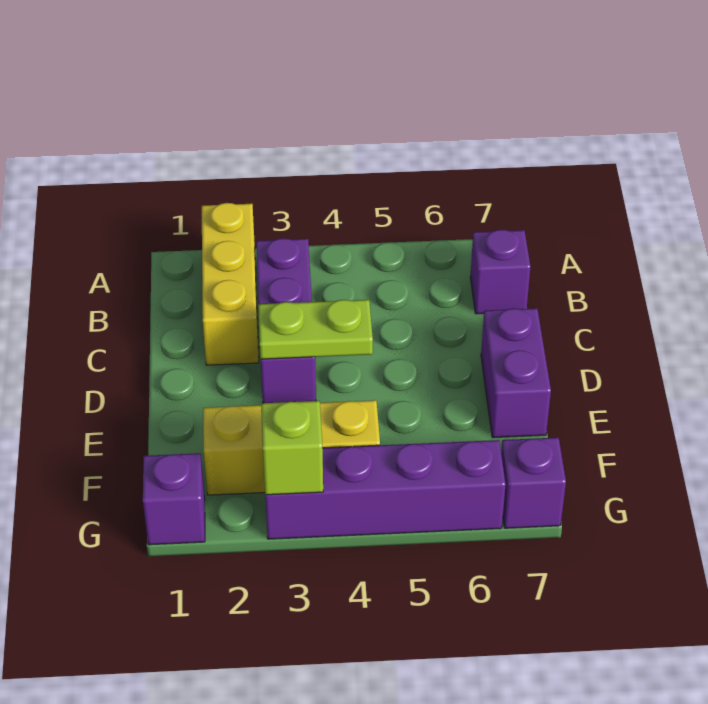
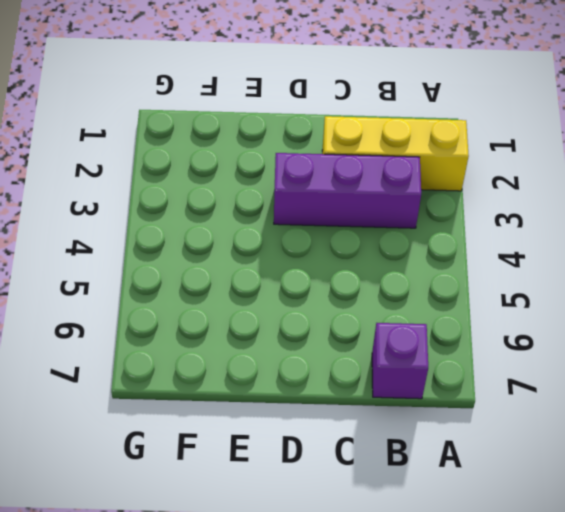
none -> purple 1x2 brick [481,308,551,438]
none -> yellow 1x3 brick [203,400,380,495]

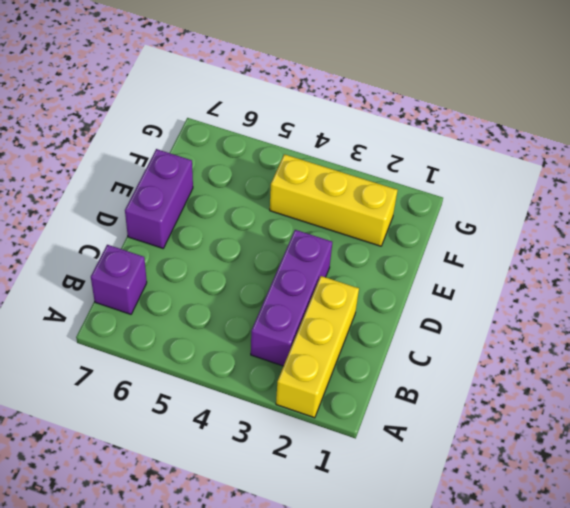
none -> purple 1x1 brick [143,453,205,545]
none -> purple 1x4 brick [265,440,506,539]

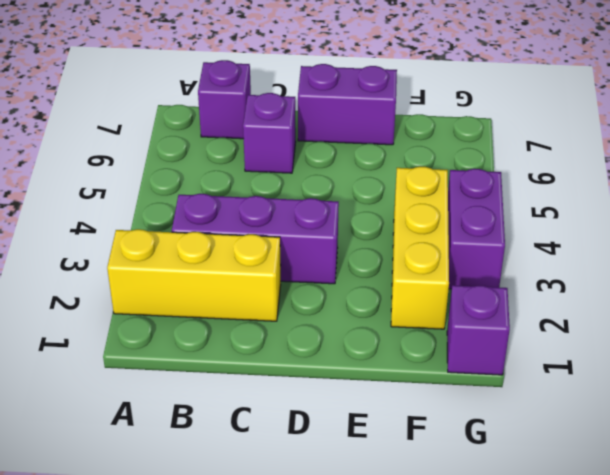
purple 1x1 brick [243,93,296,173] -> purple 1x1 brick moved to [501,438,566,528]
purple 1x2 brick [448,169,505,289] -> purple 1x4 brick [265,440,506,539]
none -> lime 1x2 plate [258,300,373,359]
none -> lime 1x1 brick [261,401,323,495]

